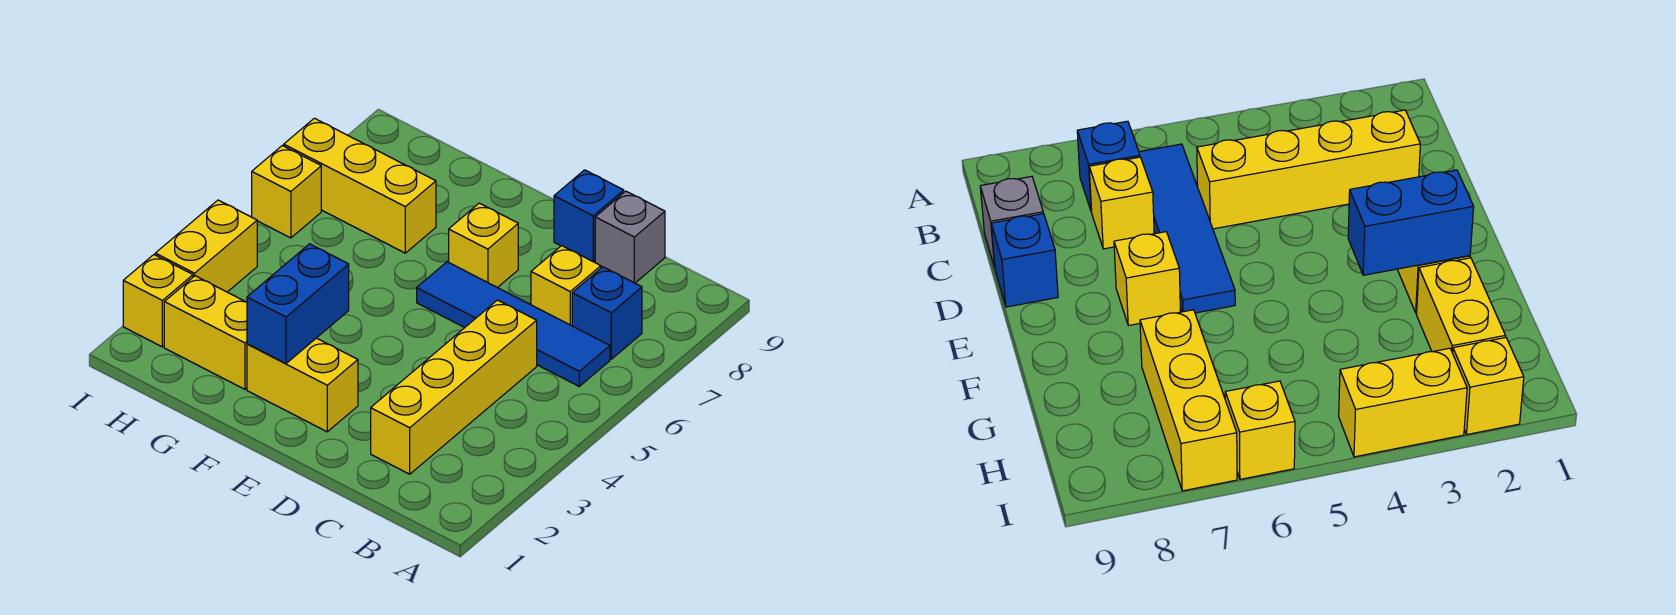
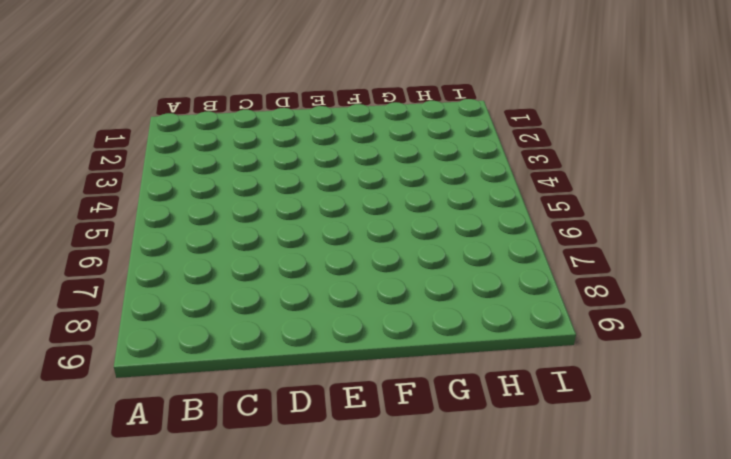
none -> blue 1x4 tile [417,262,610,386]
none -> blue 1x1 brick [572,267,642,359]
none -> yellow 1x4 brick [371,300,537,474]

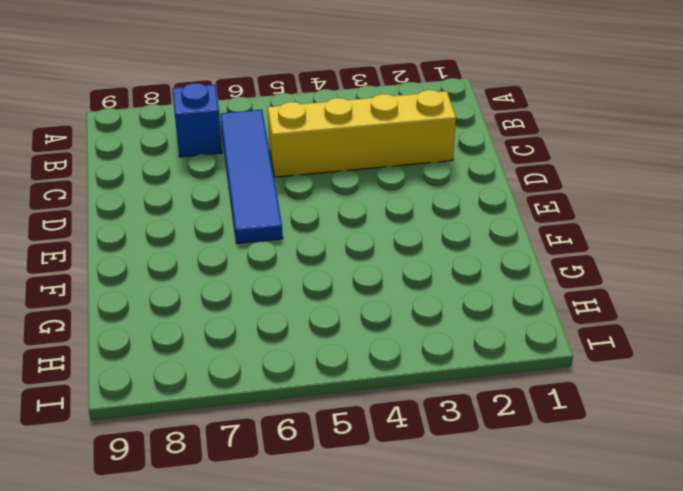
none -> yellow 1x1 brick [531,246,601,326]
none -> grey 1x1 brick [595,191,665,283]
none -> blue 1x1 brick [554,170,624,262]

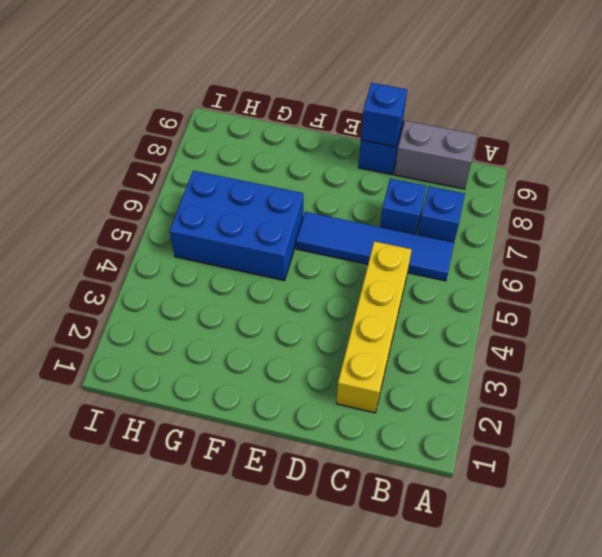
grey 1x2 brick [394,121,477,189] -> grey 1x1 brick [595,191,665,283]
blue 1x1 brick [380,179,426,234] -> yellow 1x1 brick [531,246,601,326]
blue 1x1 brick [361,83,407,147] -> none
blue 2x3 brick [169,171,303,281] -> none
none -> yellow 1x2 brick [247,338,358,432]
none -> yellow 1x1 brick [449,203,518,288]
none -> yellow 1x2 brick [164,276,247,389]

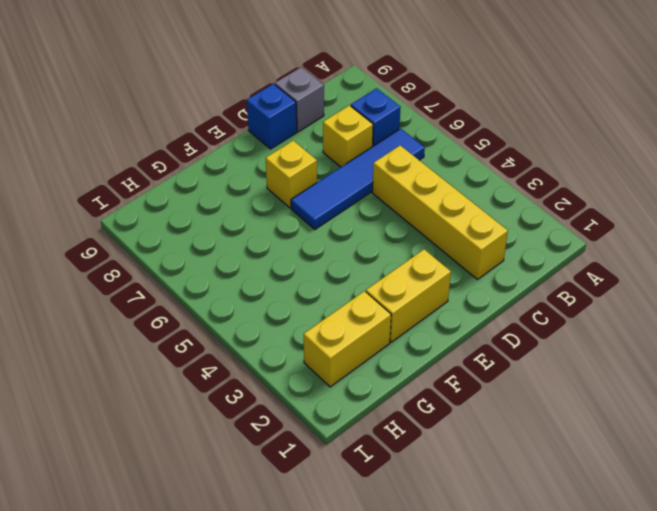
none -> yellow 1x3 brick [284,118,436,253]
none -> yellow 1x1 brick [123,255,193,347]
none -> yellow 1x2 brick [155,200,257,292]

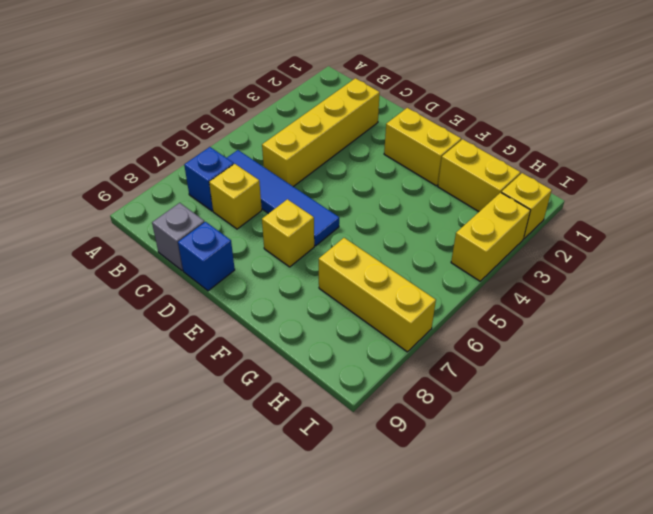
none -> yellow 1x1 brick [252,146,321,238]
none -> blue 1x2 brick [247,244,349,363]

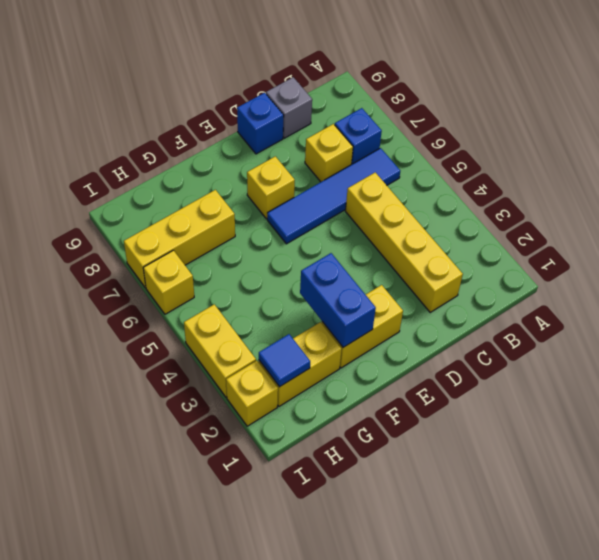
blue 1x1 tile [259,334,310,387] -> none

